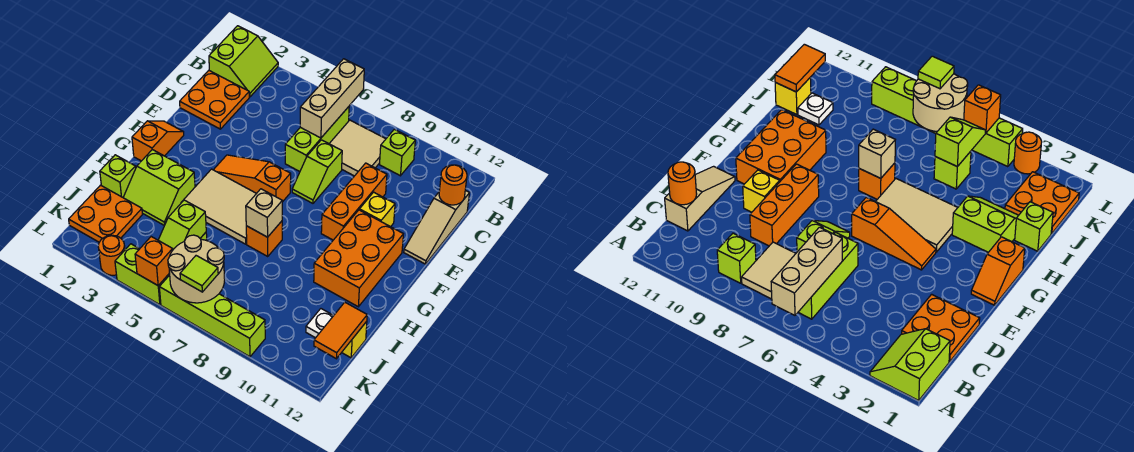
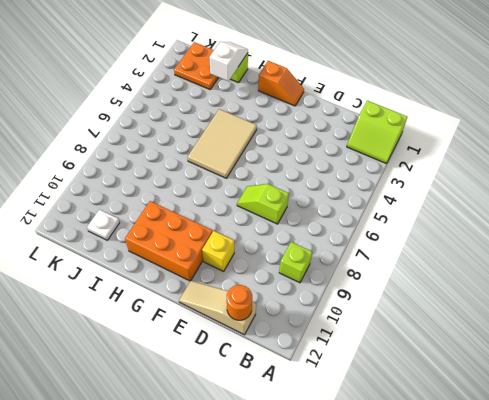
white 1x2 slope [209,42,248,81] -> none
none -> lime 1x3 brick [285,107,349,172]
none -> tan 2x2 tile [329,120,386,176]
none -> orange 2x2 plate [180,71,249,129]
none -> orange 1x3 brick [321,163,387,240]

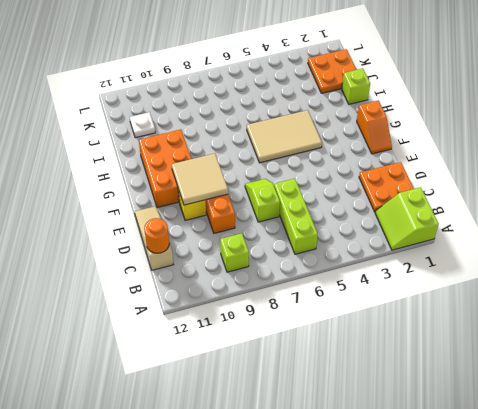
tan 2x2 tile [172,154,228,205] -> tan 2x2 tile moved to [329,120,386,176]
none -> orange 1x3 slope [214,155,291,202]
none -> lime 2x2 slope [123,150,195,225]
none -> orange 1x1 brick [246,221,282,256]
none -> lime 1x1 brick [934,151,971,189]

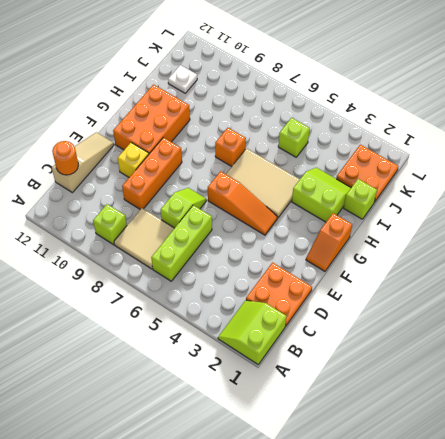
none -> yellow 1x1 brick [342,321,367,358]
none -> orange 1x1 round brick [98,235,125,275]
none -> lime 1x2 brick [115,244,170,305]
none -> lime 1x4 brick [159,275,265,357]

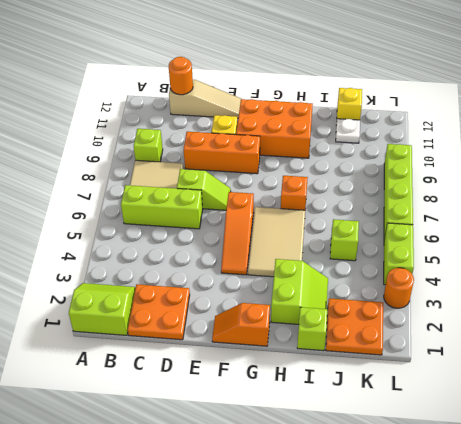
none -> tan 1x3 brick [300,59,364,138]
none -> tan 1x1 brick [246,189,282,237]
none -> lime 1x2 slope [158,200,206,249]
none -> orange 1x2 tile [314,302,367,359]

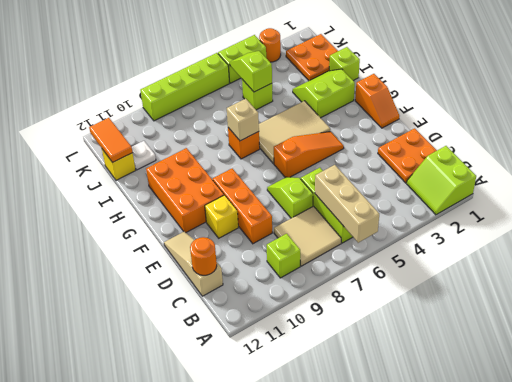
none -> tan 2x2 round brick [168,235,225,303]
none -> orange 1x1 brick [135,237,173,285]
none -> lime 1x1 tile [180,256,218,292]

